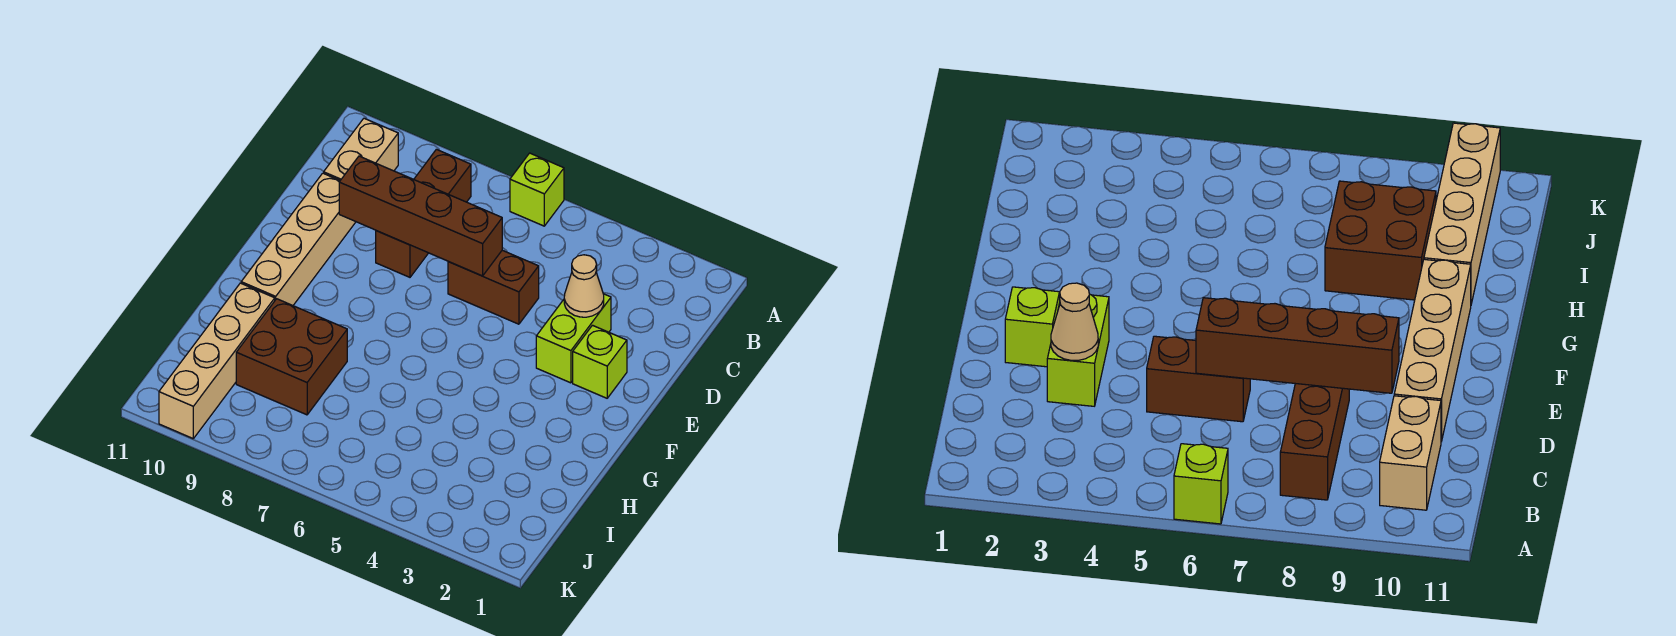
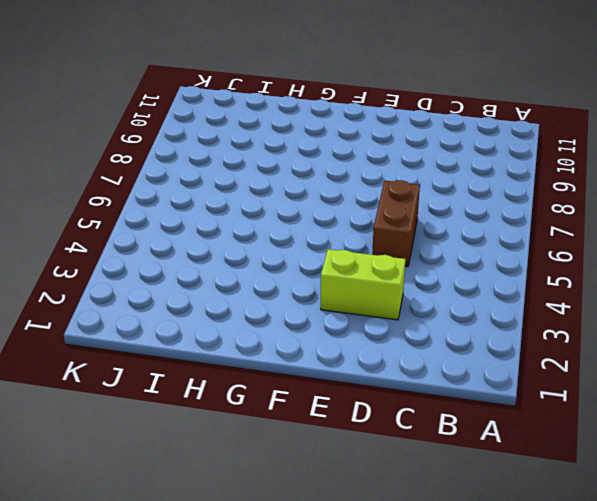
none -> lime 1x1 brick [510,153,564,226]
none -> brown 1x3 brick [376,149,471,277]

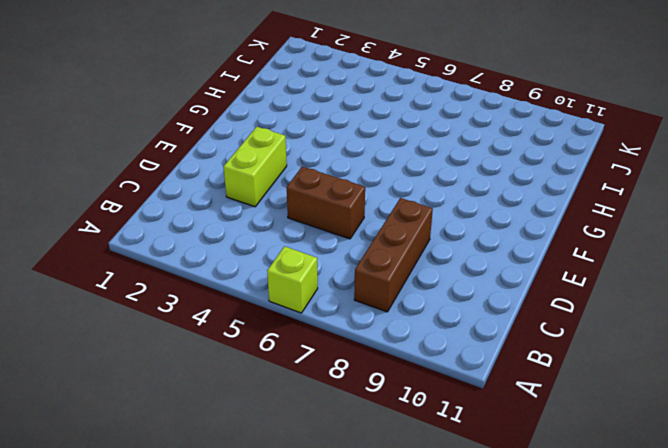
none -> tan 1x2 brick [324,118,398,180]
none -> tan 1x4 brick [241,173,356,305]

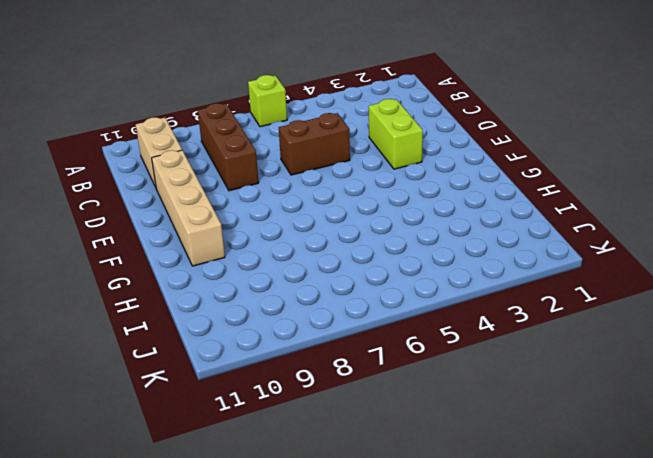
none -> lime 1x1 brick [573,325,627,398]
none -> brown 2x2 brick [236,299,347,415]

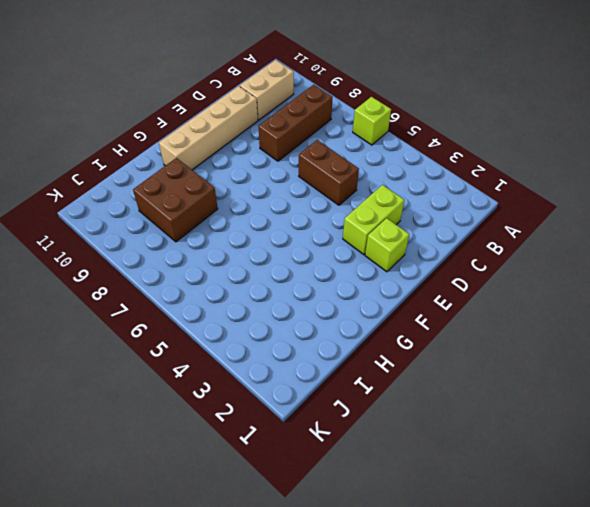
none -> tan 1x4 brick [159,283,275,438]
none -> tan 1x1 cone [564,255,604,317]

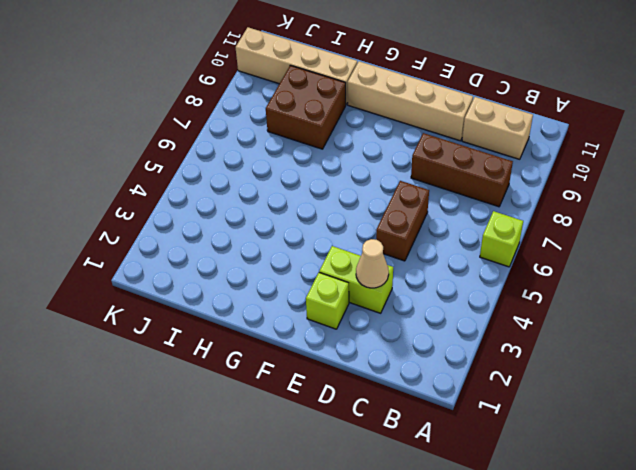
none -> brown 1x4 brick [339,156,502,276]

